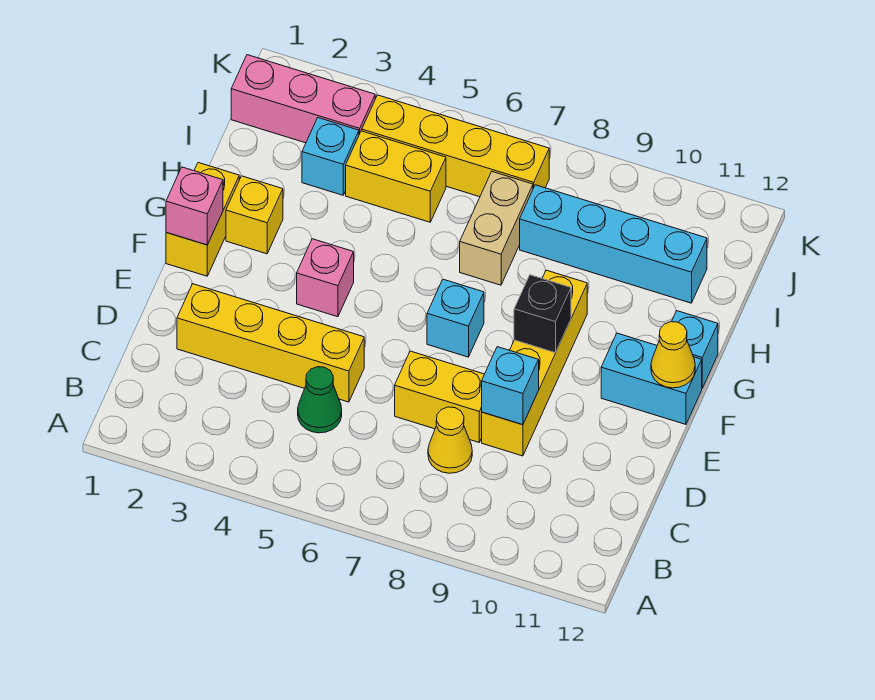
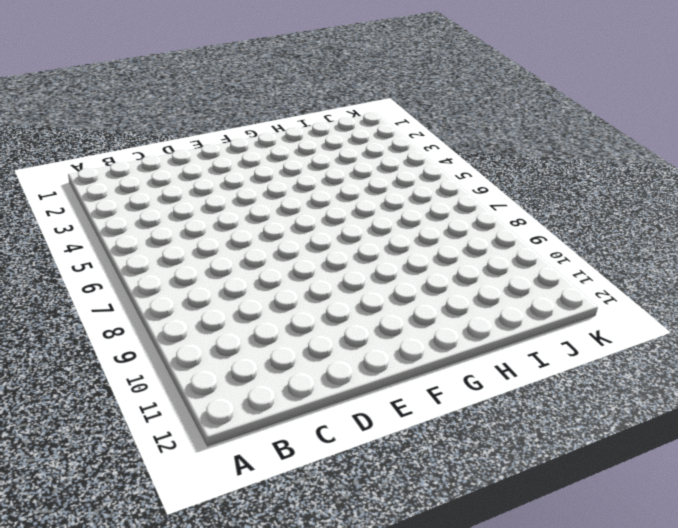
none -> green 1x1 cone [298,367,342,433]
none -> yellow 1x1 cone [428,407,472,473]
none -> yellow 1x4 brick [177,284,364,402]

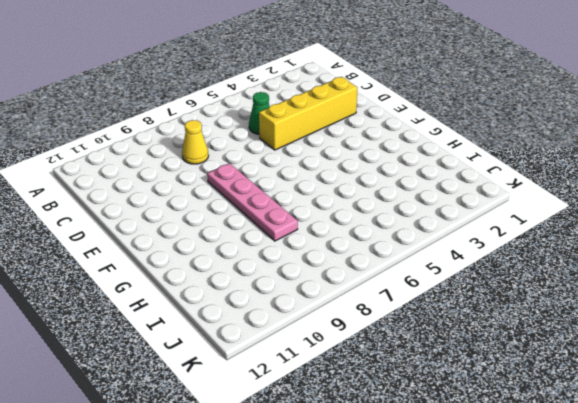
pink 1x4 plate [207,163,298,241] -> none
none -> yellow 1x2 brick [395,351,484,442]
none -> yellow 1x4 brick [482,270,587,456]
none -> yellow 1x2 brick [166,163,239,276]

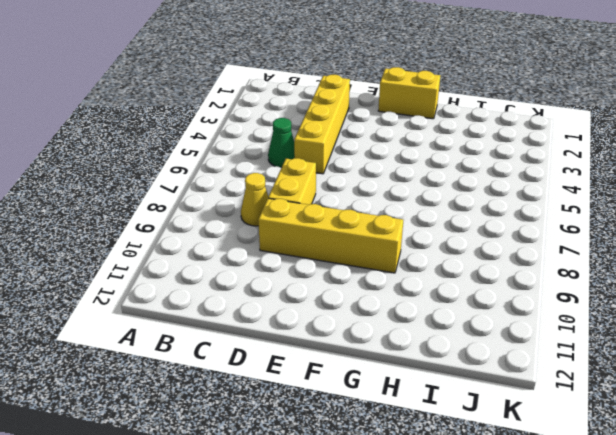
none -> pink 1x1 brick [297,239,354,317]
none -> cyan 1x1 brick [427,279,484,357]
none -> cyan 1x2 brick [601,333,702,424]

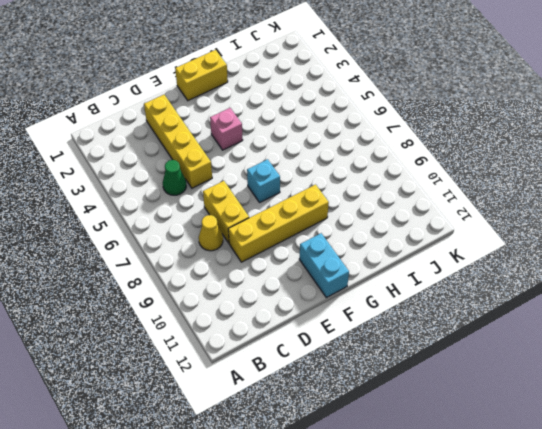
none -> yellow 1x1 brick [226,176,283,254]
none -> cyan 1x1 brick [672,311,718,388]
none -> tan 1x2 brick [460,172,533,285]

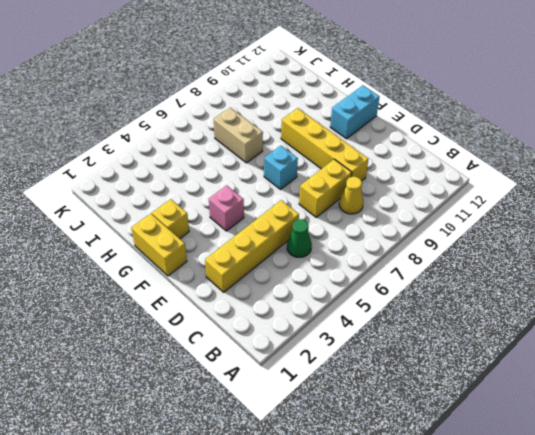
none -> cyan 1x1 brick [672,311,718,388]
none -> cyan 1x1 brick [302,118,359,195]
none -> yellow 1x2 brick [346,131,446,222]

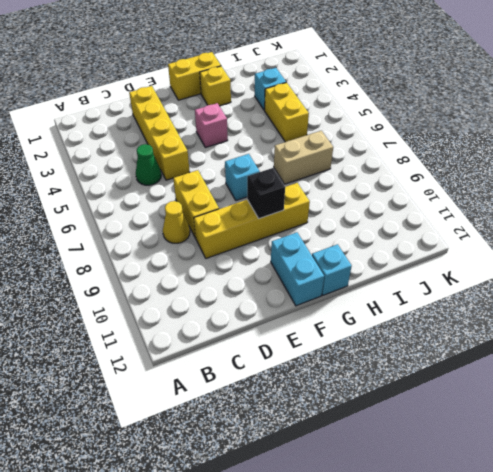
none -> cyan 1x4 brick [520,185,707,303]
none -> pink 1x3 brick [231,55,375,143]
none -> yellow 1x4 brick [362,95,549,197]

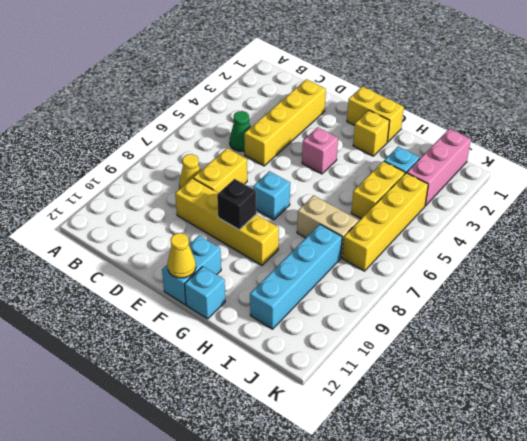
none -> cyan 1x1 brick [482,347,539,425]
none -> pink 1x1 brick [166,167,223,245]

